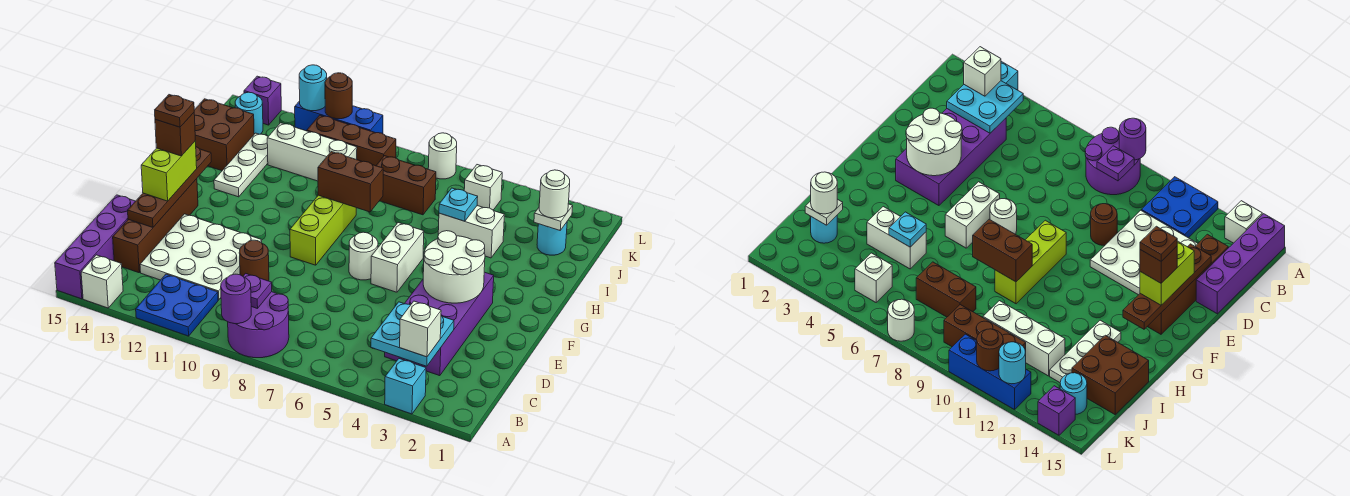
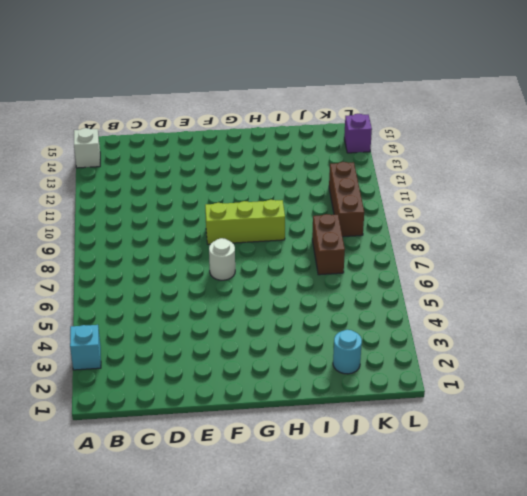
none -> purple 2x2 round brick [228,292,289,358]
none -> blue 2x2 plate [136,274,218,336]
none -> purple 1x4 brick [55,195,135,299]
none -> purple 2x4 brick [385,272,494,376]

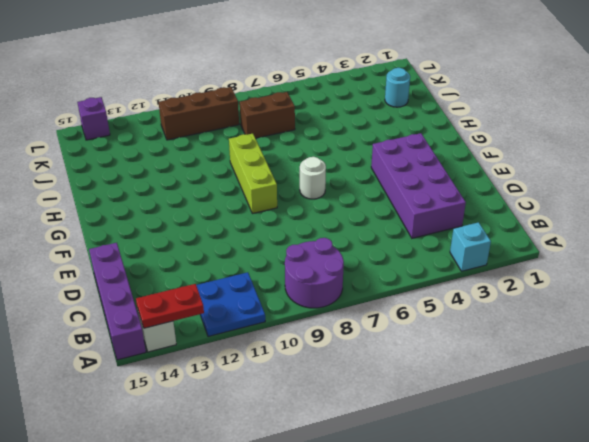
red 1x2 plate [136,284,204,328] -> none
none -> white 3x3 plate [140,214,262,300]
none -> brown 1x4 brick [113,179,198,273]
none -> brown 1x1 round brick [239,240,269,281]
none -> white 1x2 brick [371,223,424,292]

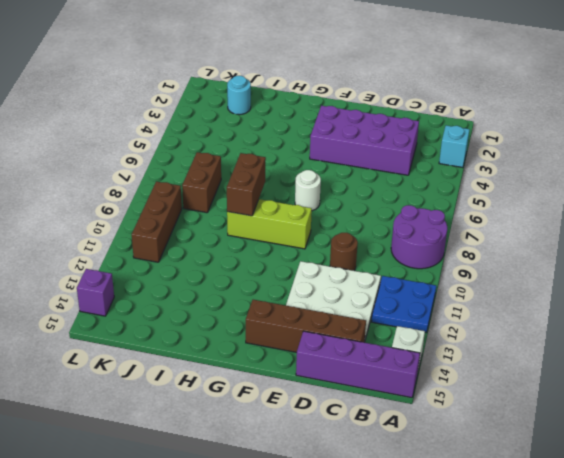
none -> white 1x2 brick [371,223,424,292]
none -> white 1x3 plate [214,133,268,197]
none -> white 1x2 brick [438,206,504,258]
none -> brown 2x2 brick [194,99,254,171]

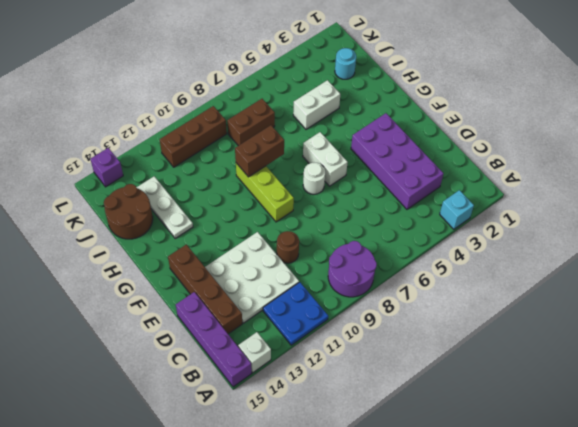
brown 2x2 round brick [104,184,153,239] -> brown 2x2 brick [194,99,254,171]
none -> white 1x3 brick [267,123,357,181]
none -> white 1x1 brick [464,165,502,210]
none -> cyan 1x1 round brick [235,92,263,134]
none -> white 1x1 round brick [428,133,457,179]

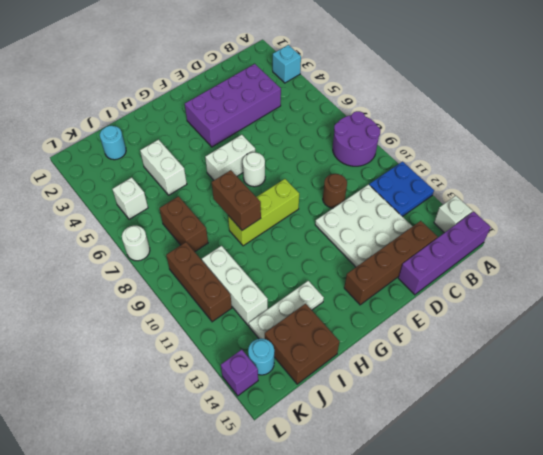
none -> blue 1x3 brick [295,101,383,134]
none -> purple 1x1 round brick [221,274,251,324]
none -> cyan 2x2 plate [371,302,454,366]
none -> purple 1x1 plate [243,273,272,309]

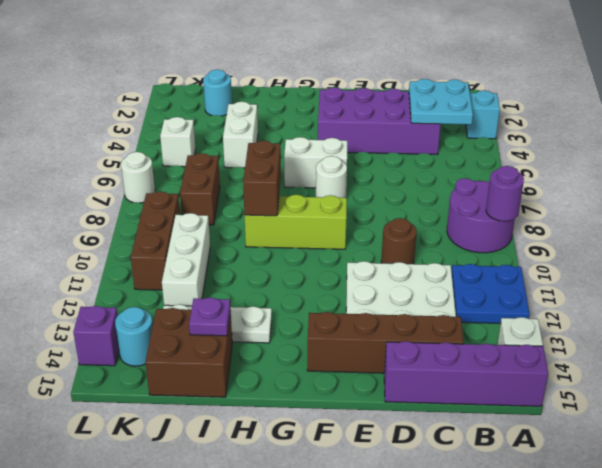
purple 1x1 plate [189,297,231,336] -> purple 1x1 plate moved to [243,273,272,309]
none -> blue 1x3 brick [295,101,383,134]
none -> brown 1x4 plate [128,147,211,227]
none -> white 2x2 round brick [423,231,485,303]
none -> cyan 1x1 plate [439,188,478,221]

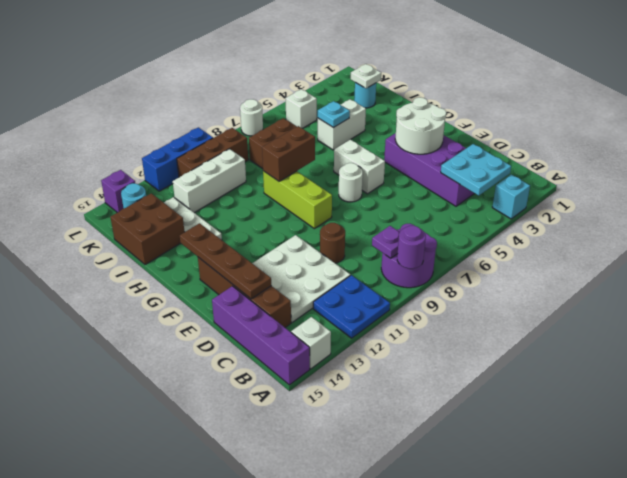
none -> brown 1x1 round brick [325,73,352,119]
none -> cyan 1x1 round brick [299,65,327,111]
none -> white 1x1 brick [400,301,441,357]
none -> lime 1x2 brick [141,141,197,201]

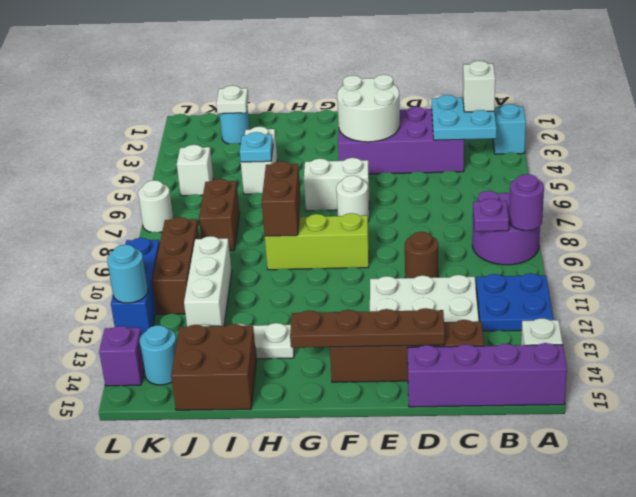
none -> brown 1x1 round brick [325,73,352,119]
none -> lime 1x2 brick [141,141,197,201]
none -> white 1x1 round brick [539,170,570,218]
none -> brown 1x1 brick [155,113,195,156]

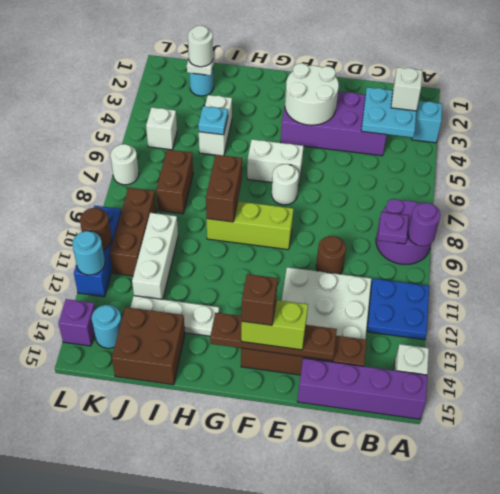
none -> brown 1x1 plate [155,95,194,127]

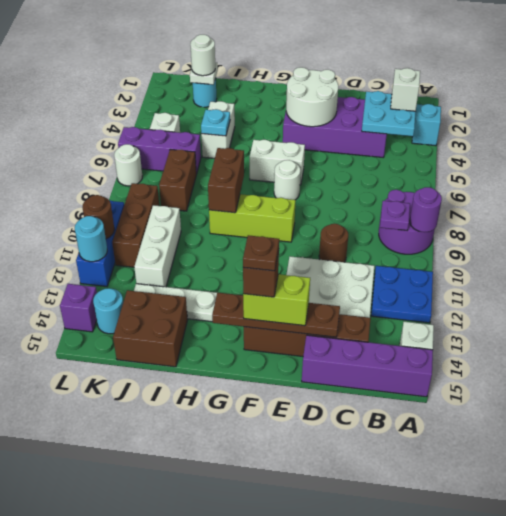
purple 1x3 brick [118,127,201,174] -> none

